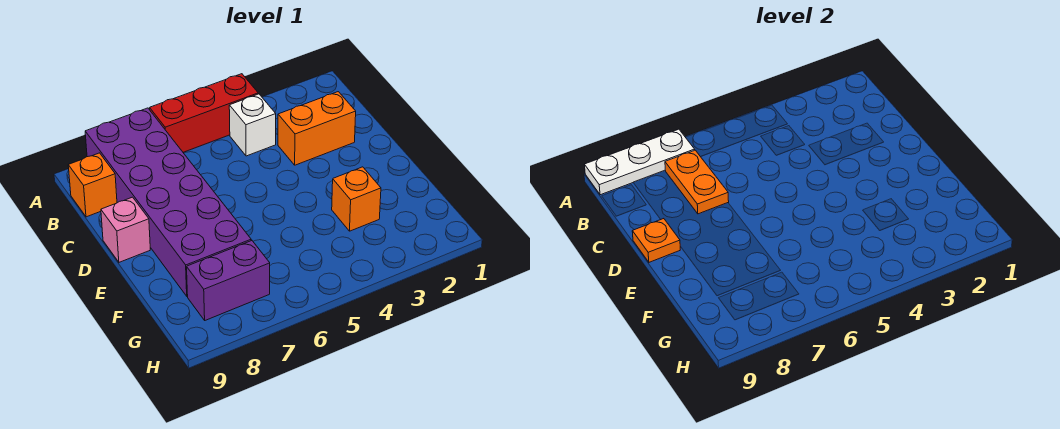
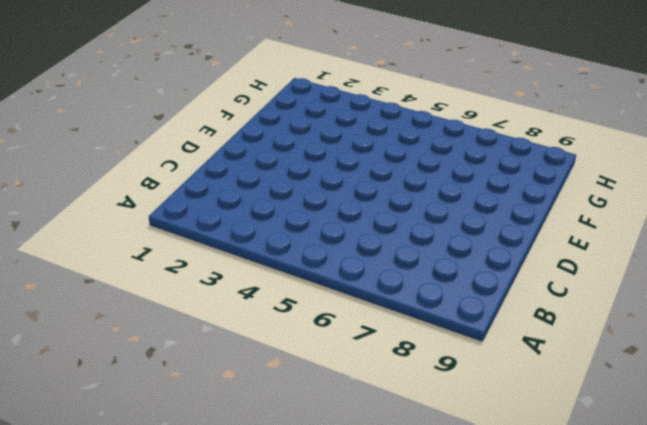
none -> red 1x3 brick [150,74,258,152]
none -> purple 2x6 brick [85,108,251,296]

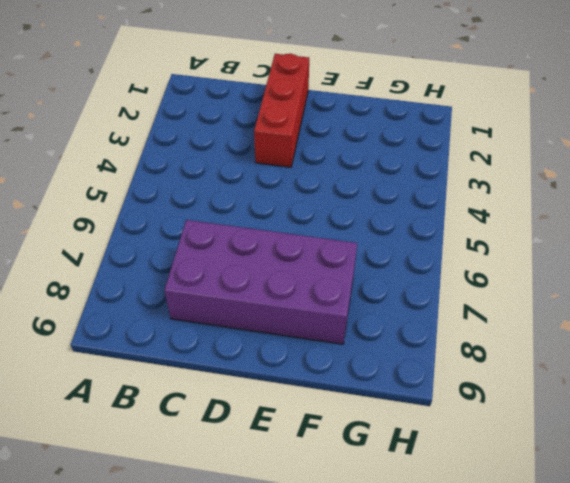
purple 2x4 brick [164,220,357,344] -> purple 2x6 brick [85,108,251,296]
red 1x3 brick [254,54,309,167] -> red 1x3 brick moved to [150,74,258,152]
none -> white 1x1 brick [229,94,276,156]
none -> orange 1x1 brick [68,153,117,217]

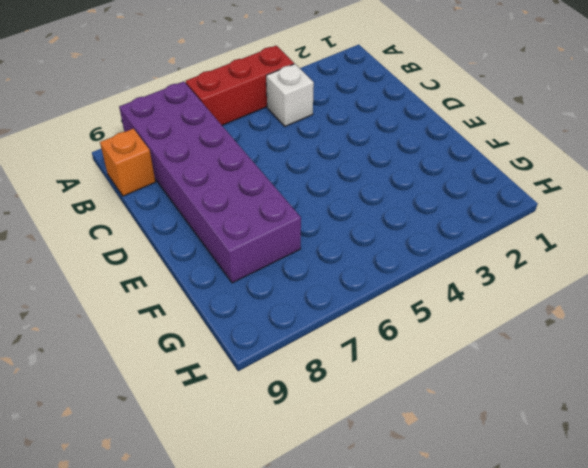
none -> orange 1x2 brick [278,92,356,165]
none -> pink 1x1 brick [101,197,150,262]

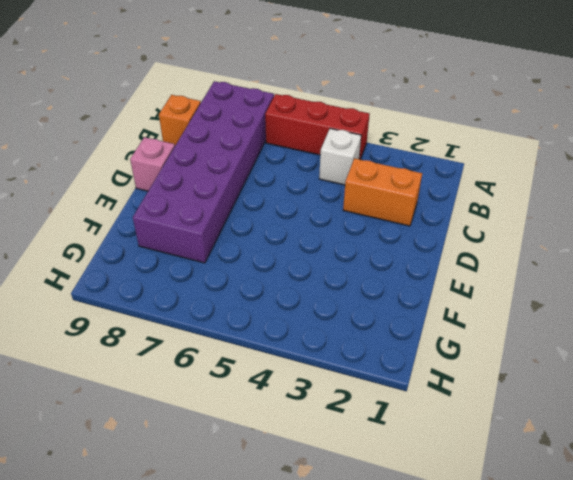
none -> orange 1x1 brick [332,167,381,231]
none -> purple 1x2 brick [187,240,270,320]

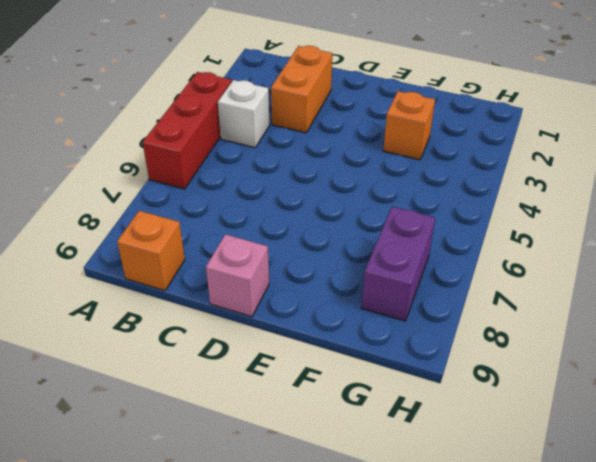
none -> purple 2x6 brick [85,108,251,296]
none -> white 1x3 plate [584,129,695,195]

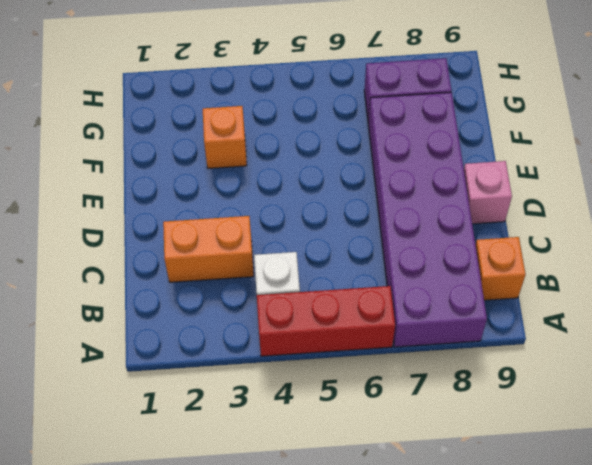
none -> white 1x3 plate [584,129,695,195]
none -> orange 1x2 plate [665,150,729,214]

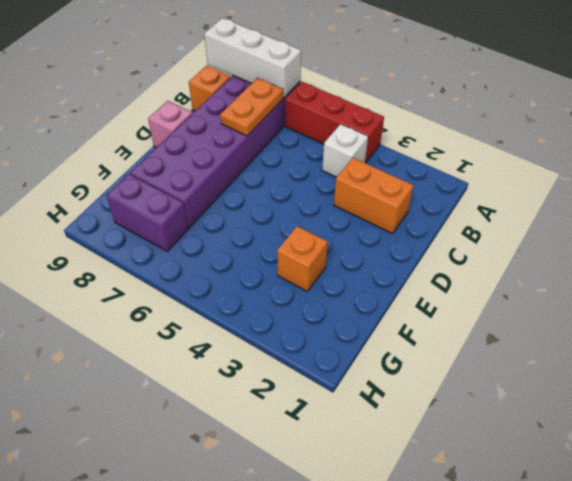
white 1x3 brick [204,18,301,98] -> white 1x3 plate [584,129,695,195]
none -> orange 1x1 plate [632,219,680,262]

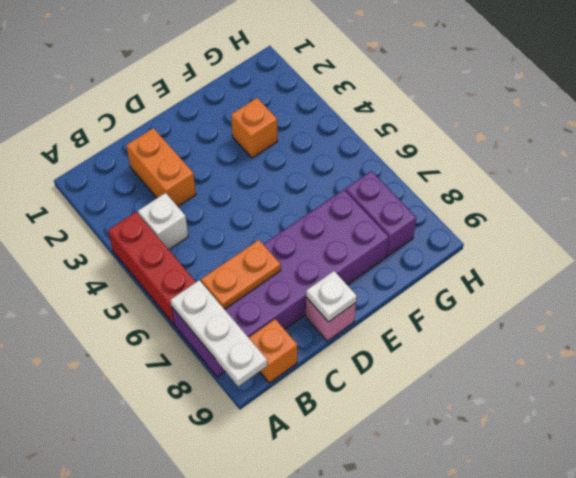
white 1x1 plate [306,271,357,322] -> orange 1x1 plate [632,219,680,262]

